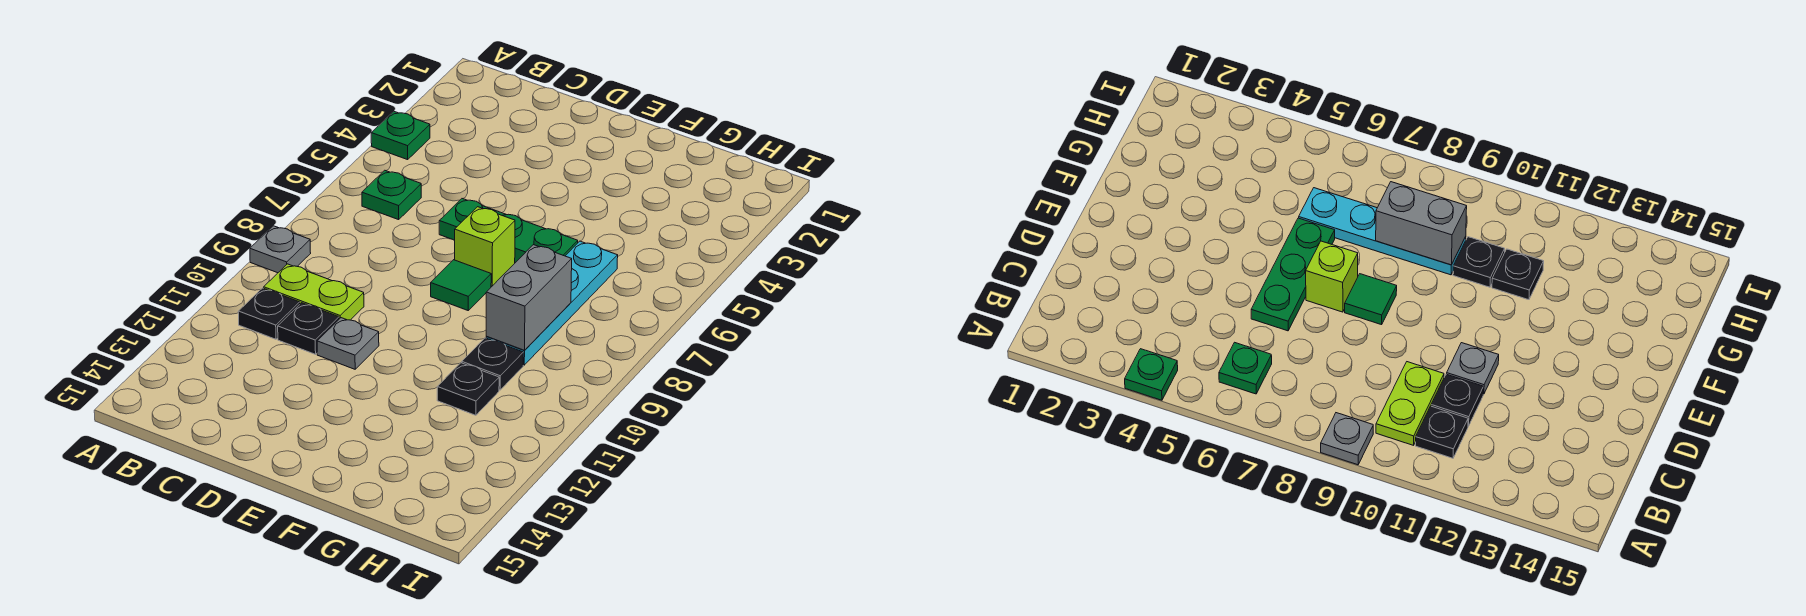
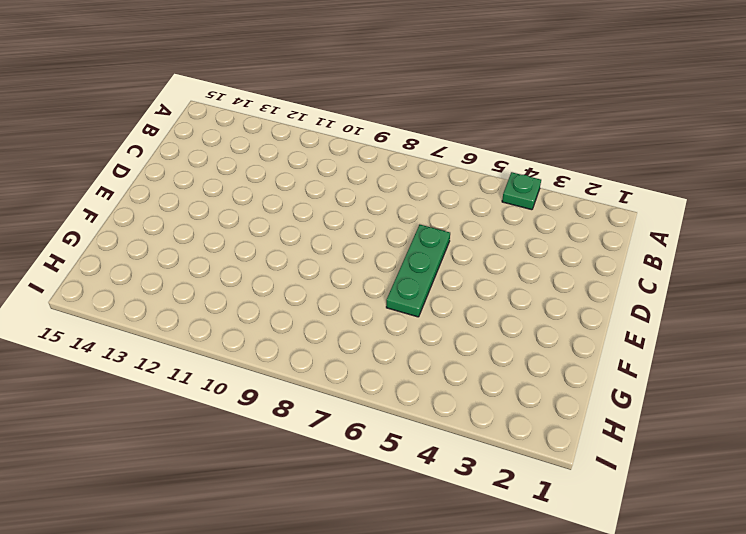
none -> grey 1x1 plate [250,226,311,273]
none -> green 1x1 plate [362,170,421,220]
none -> lime 1x2 plate [264,264,364,320]

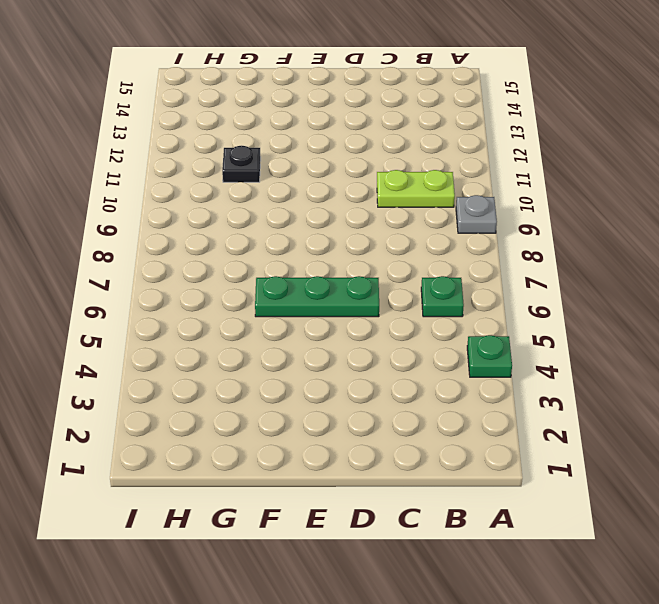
none -> black 1x1 plate [238,288,300,339]
none -> black 1x1 plate [278,303,339,354]
none -> grey 1x1 plate [317,318,379,369]

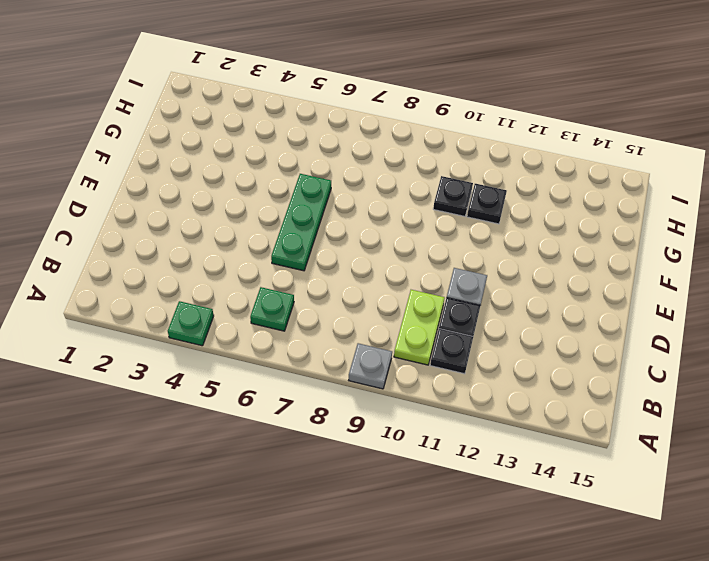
none -> lime 1x1 brick [454,207,515,286]
none -> green 1x1 tile [431,260,491,310]
none -> cyan 1x4 plate [486,241,618,365]

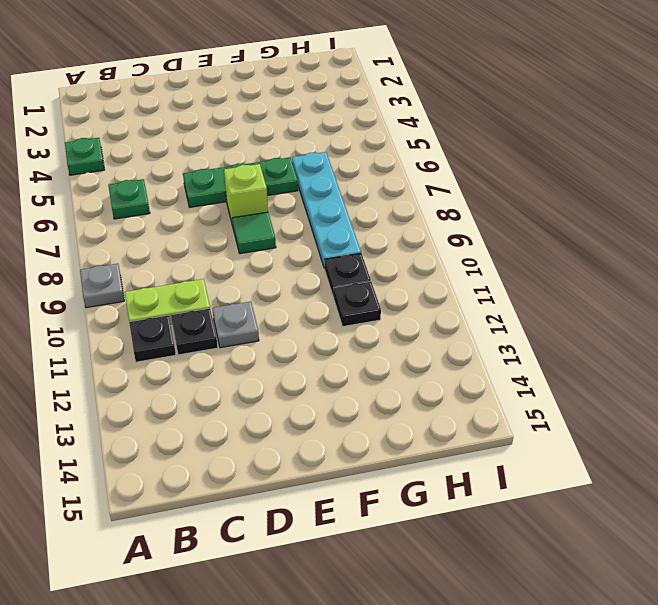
none -> grey 1x2 brick [486,245,572,350]

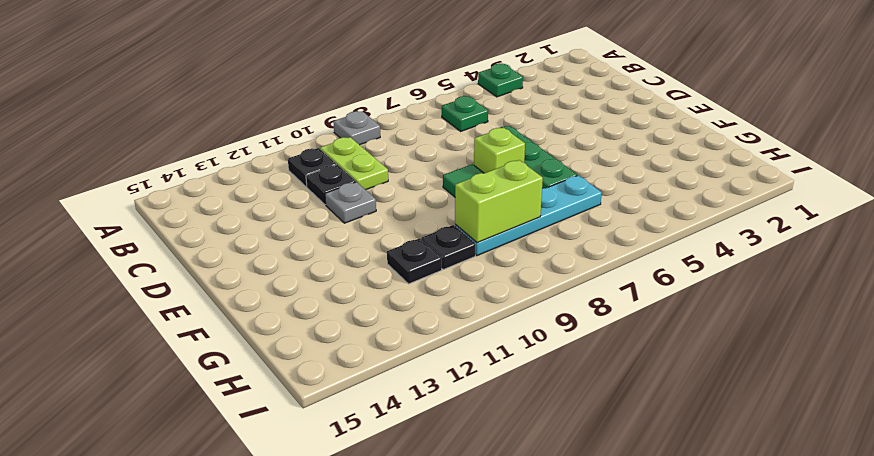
lime 1x2 brick [455,160,543,243] -> grey 1x2 brick [486,245,572,350]

